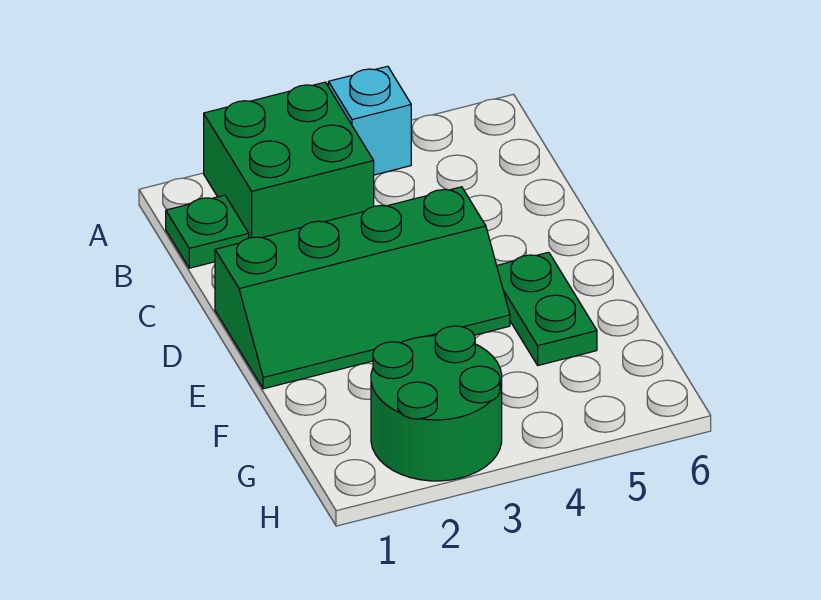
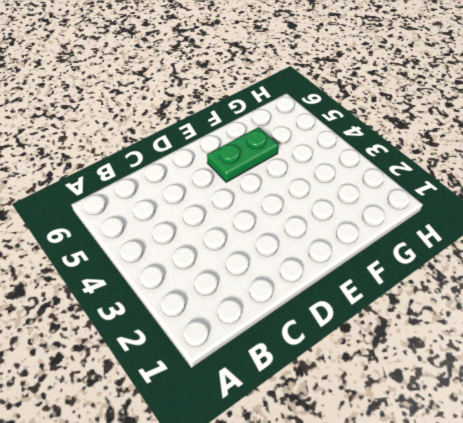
none -> green 2x2 brick [204,82,374,238]
none -> cyan 1x1 brick [328,66,411,175]

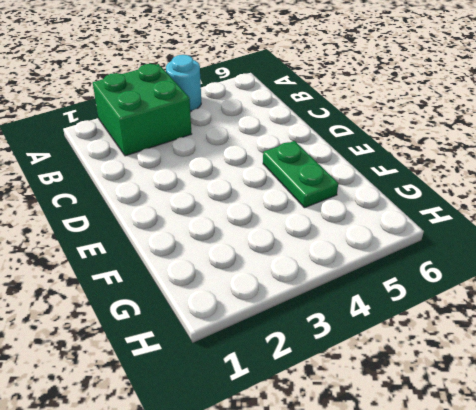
cyan 1x1 round brick [166,55,201,111] -> cyan 1x1 brick [328,66,411,175]
none -> green 1x1 plate [166,195,249,268]
none -> green 2x4 slope [215,187,510,389]

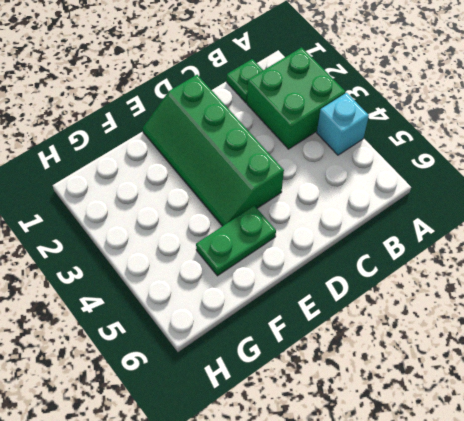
none -> green 2x2 round brick [371,326,502,481]

